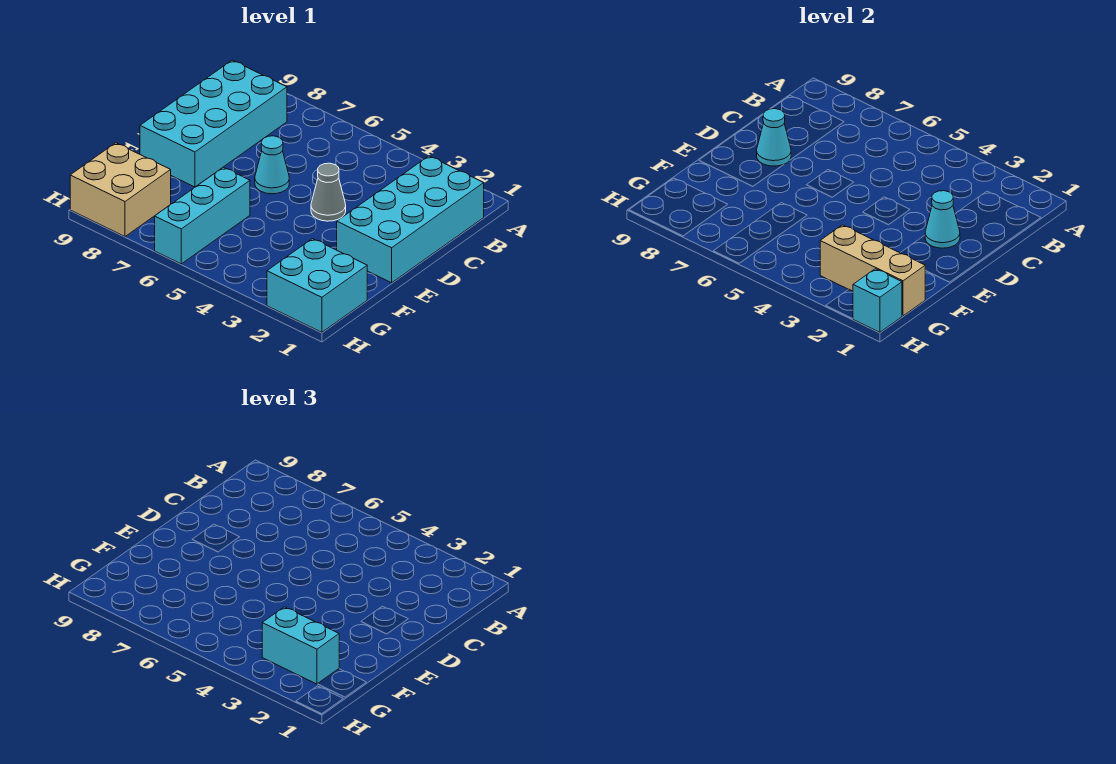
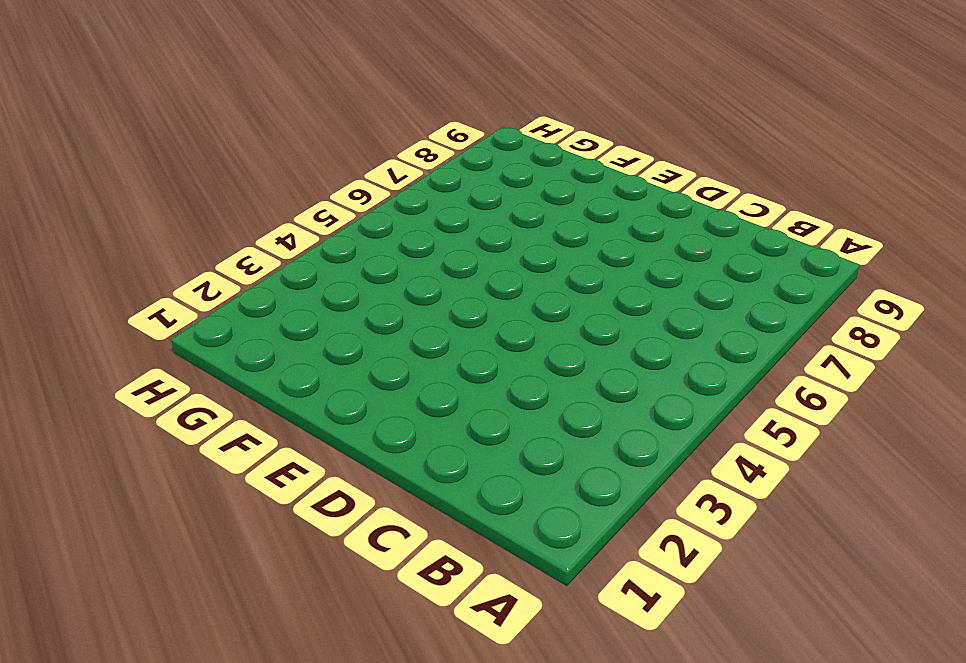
none -> cyan 2x4 brick [337,156,484,283]
none -> cyan 2x4 brick [140,60,287,187]
none -> grey 1x1 cone [311,163,346,221]

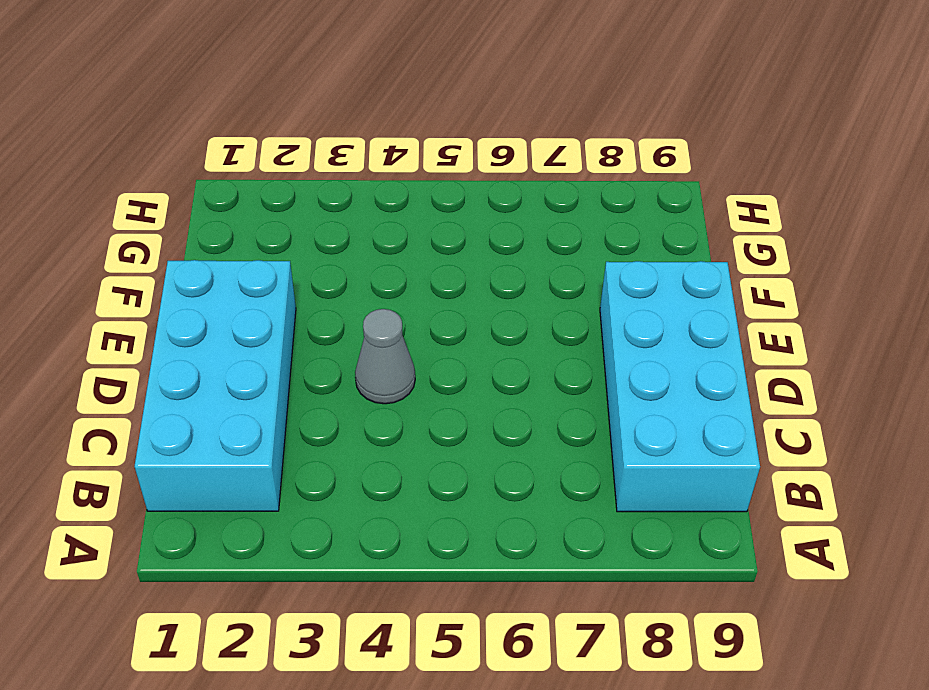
none -> cyan 1x1 cone [255,136,289,194]
none -> cyan 1x3 brick [155,167,250,264]
none -> cyan 2x2 brick [267,239,367,332]

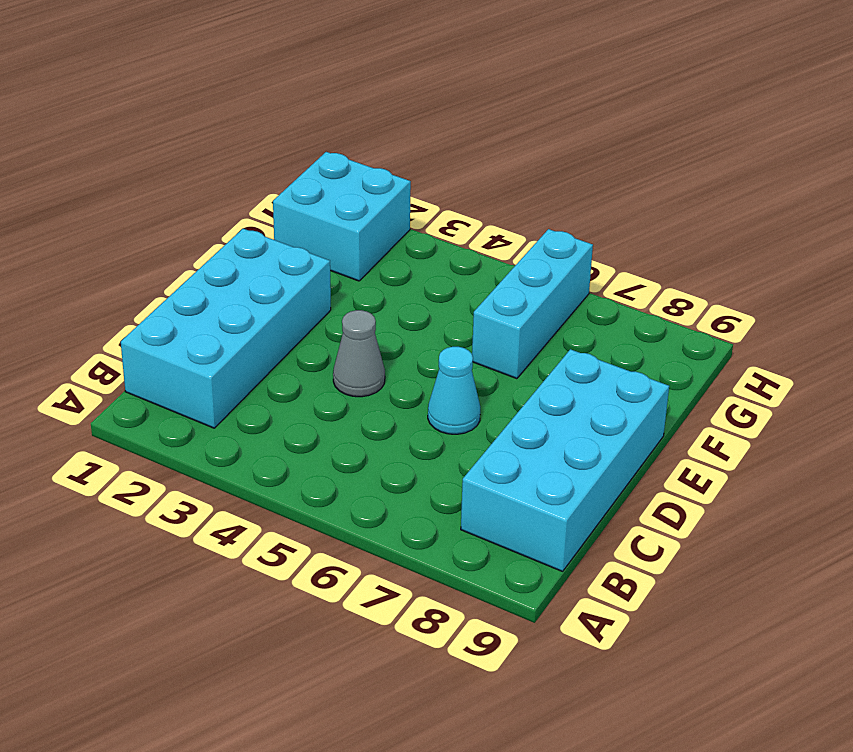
none -> tan 2x2 brick [70,143,171,236]
none -> cyan 1x1 cone [925,191,960,248]
none -> cyan 1x1 cone [757,109,791,166]

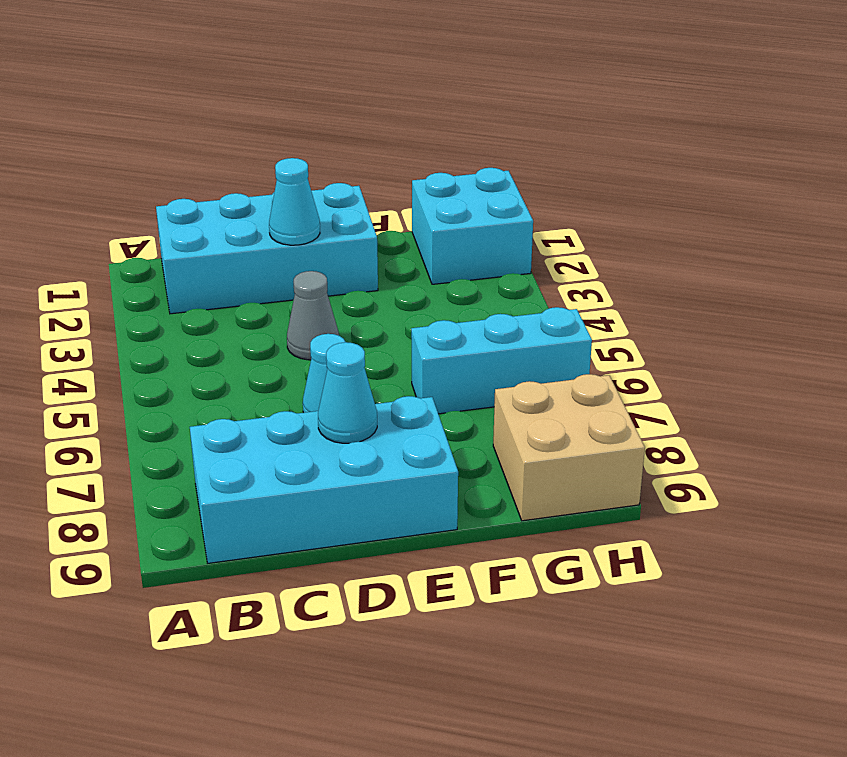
none -> tan 1x3 brick [820,225,925,316]
none -> cyan 1x1 brick [853,269,902,332]
none -> cyan 1x2 brick [262,607,339,684]

